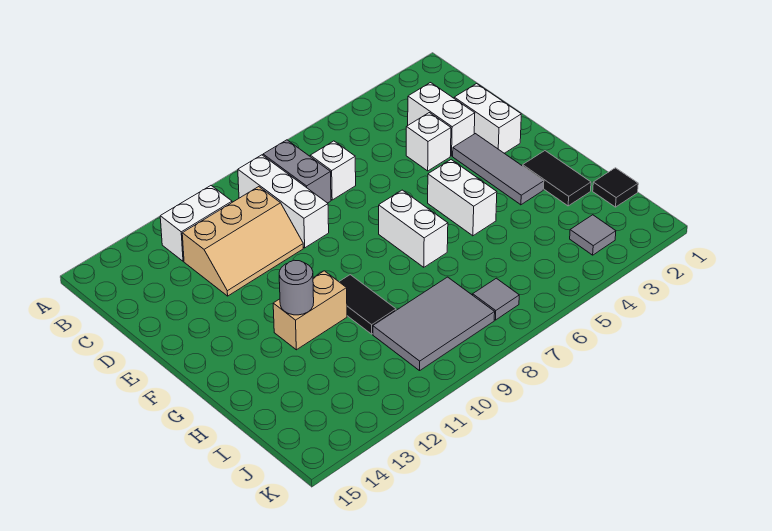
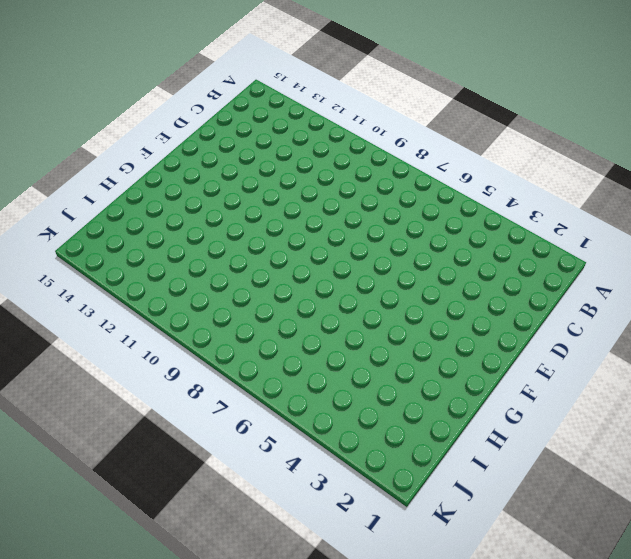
none -> grey 1x2 brick [263,140,331,203]
none -> white 1x3 brick [238,155,329,248]
none -> white 1x2 brick [160,186,232,261]

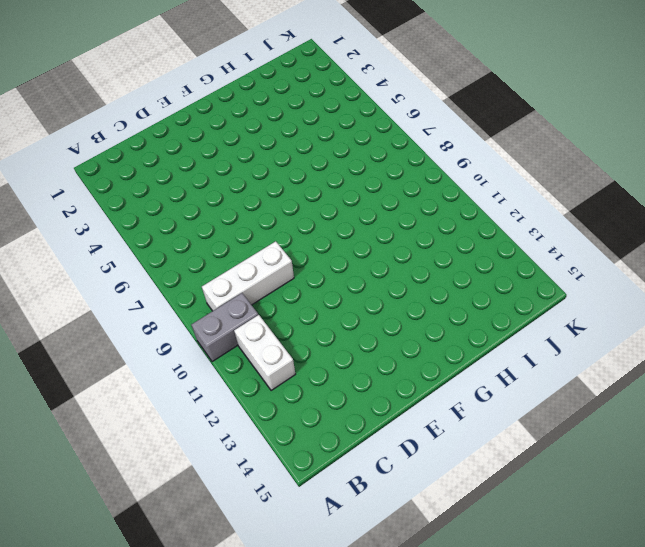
grey 1x2 brick [191,293,258,362] -> grey 1x2 brick moved to [263,140,331,203]
none -> white 1x2 brick [408,83,475,156]
none -> white 1x1 brick [310,141,356,200]
none -> tan 2x3 slope [182,187,303,296]

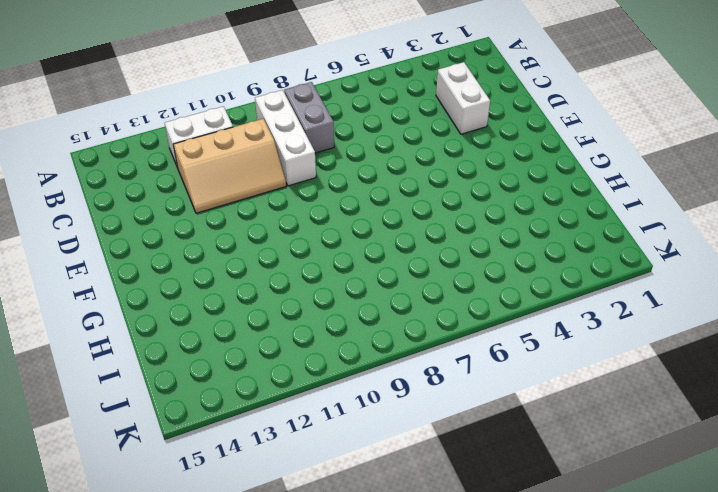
none -> white 1x1 brick [310,141,356,200]
none -> white 1x2 brick [454,84,521,153]
none -> white 1x1 brick [406,113,451,171]

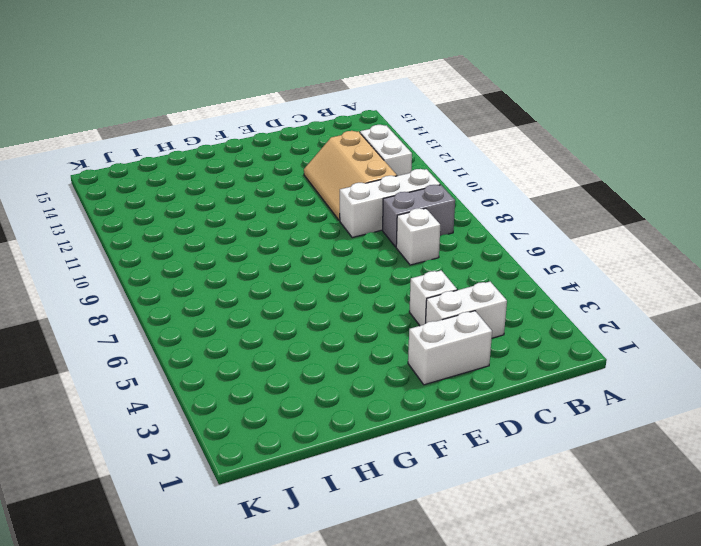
none -> grey 1x3 tile [453,134,544,205]
none -> white 1x2 brick [428,160,497,236]
none -> white 1x2 brick [379,190,448,267]

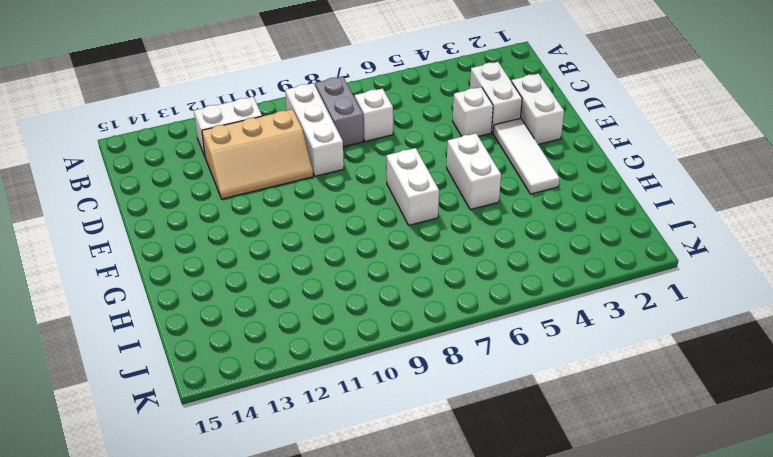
white 1x3 tile [493,118,560,194] -> grey 1x3 tile [453,134,544,205]
none -> black 1x2 tile [523,151,591,206]
none -> black 1x2 tile [339,275,396,334]
none -> tan 1x2 brick [273,271,347,350]

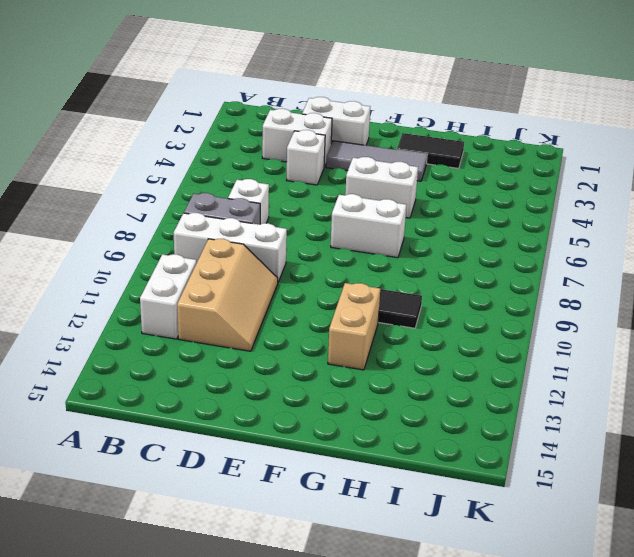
none -> black 1x1 tile [593,168,638,207]
none -> grey 2x3 tile [373,277,495,371]
none -> grey 1x1 tile [570,215,616,255]

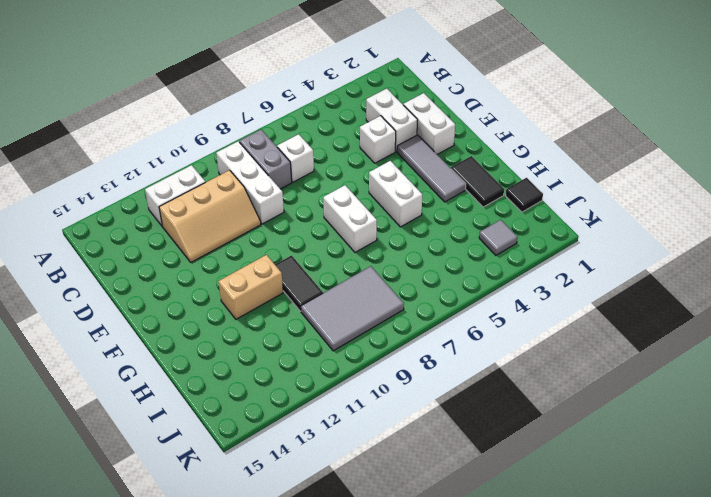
none -> grey 1x1 tile [473,278,519,320]
none -> grey 1x1 round brick [279,260,314,315]

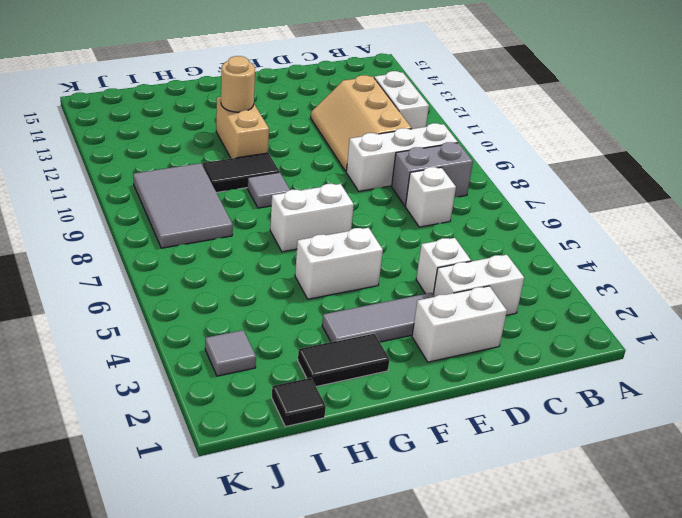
grey 1x1 tile [247,172,290,208] -> grey 1x1 tile moved to [473,278,519,320]
tan 1x1 round brick [221,56,255,112] -> grey 1x1 round brick [279,260,314,315]

